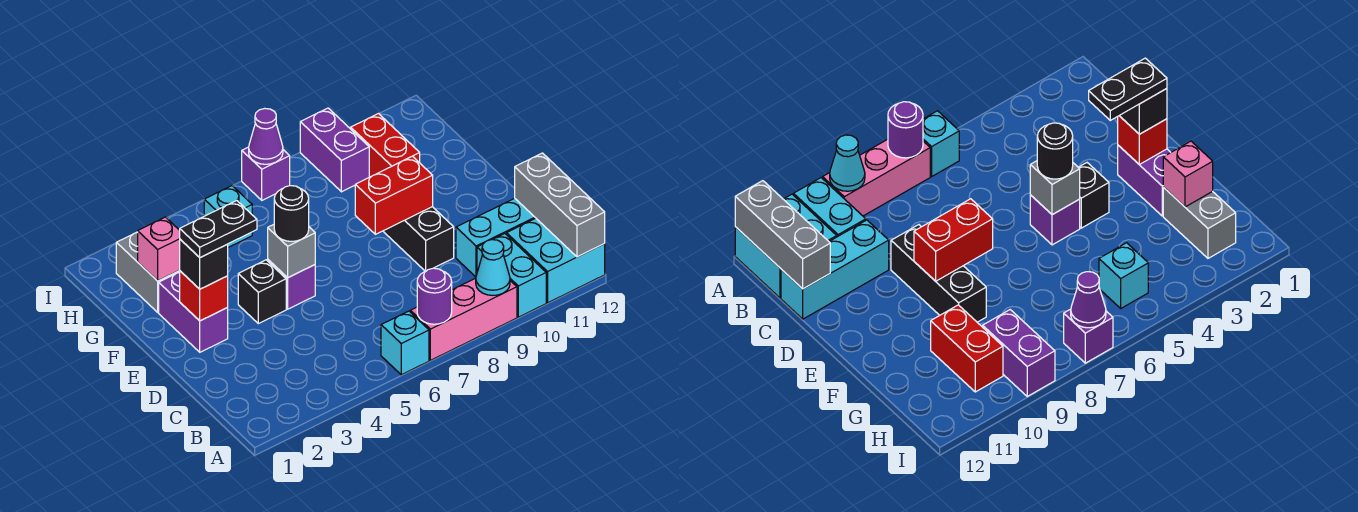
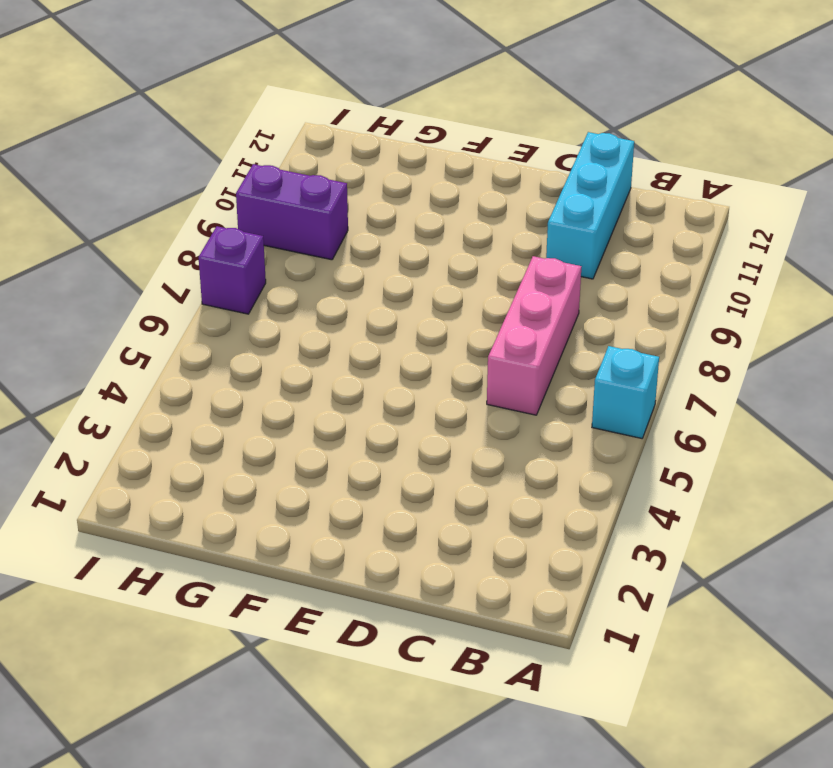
pink 1x3 brick [487,256,581,415] -> pink 1x3 brick moved to [410,278,517,360]
none -> cyan 1x2 brick [477,234,546,317]
none -> cyan 2x2 brick [506,218,605,303]
none -> black 1x3 brick [383,207,454,271]

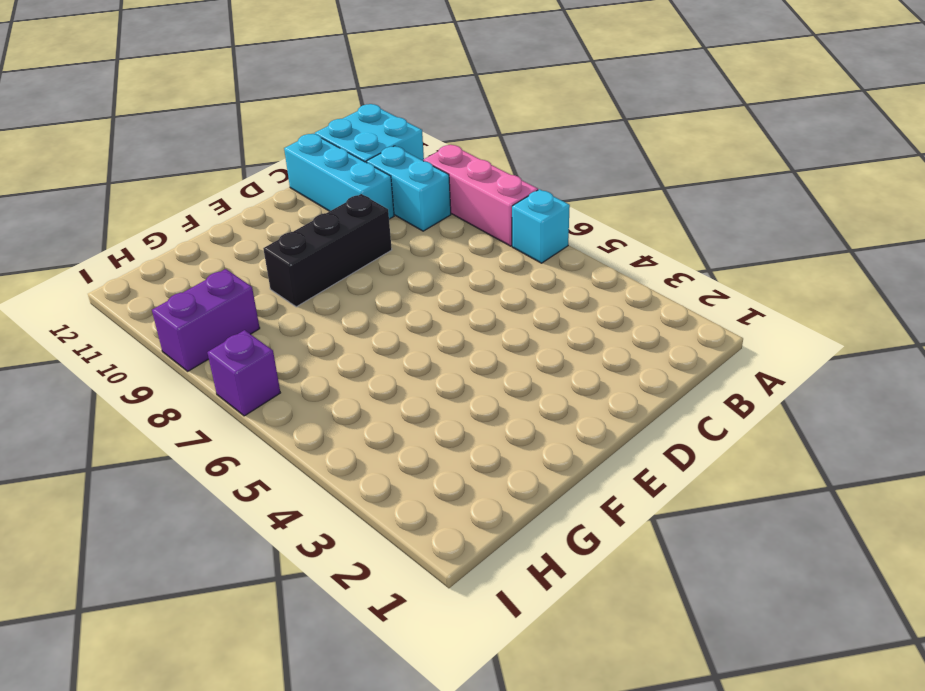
cyan 1x2 brick [366,146,451,231] -> cyan 1x2 brick turned to [477,234,546,317]
none -> purple 1x2 brick [159,272,228,352]
none -> black 1x1 brick [238,260,286,324]
none -> purple 1x1 brick [268,260,315,309]

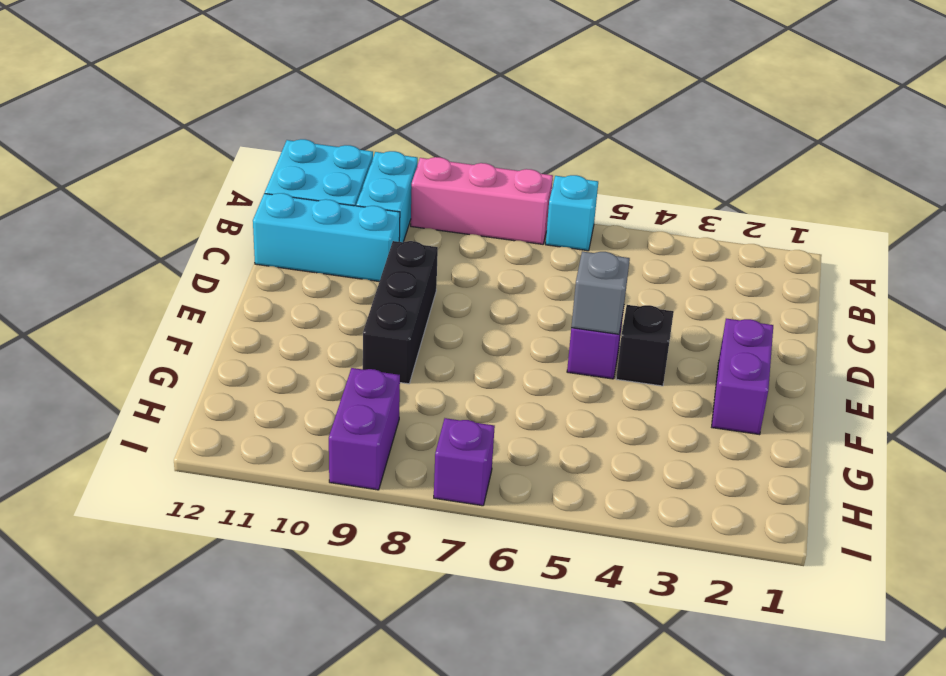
none -> grey 1x2 brick [116,232,180,312]
none -> red 1x2 brick [351,114,420,177]
none -> cyan 1x1 brick [204,186,252,247]

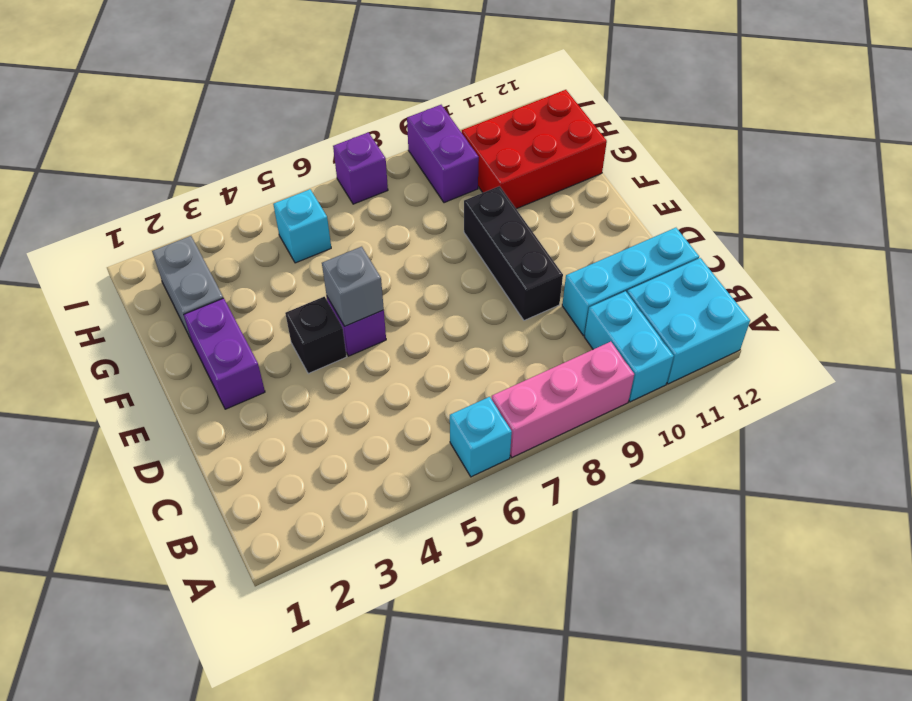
red 2x3 brick [462,90,607,209] -> red 1x2 brick [351,114,420,177]
none -> purple 1x1 round brick [417,268,452,324]
none -> cyan 1x1 cone [476,240,510,295]
none -> grey 1x3 brick [515,153,605,257]

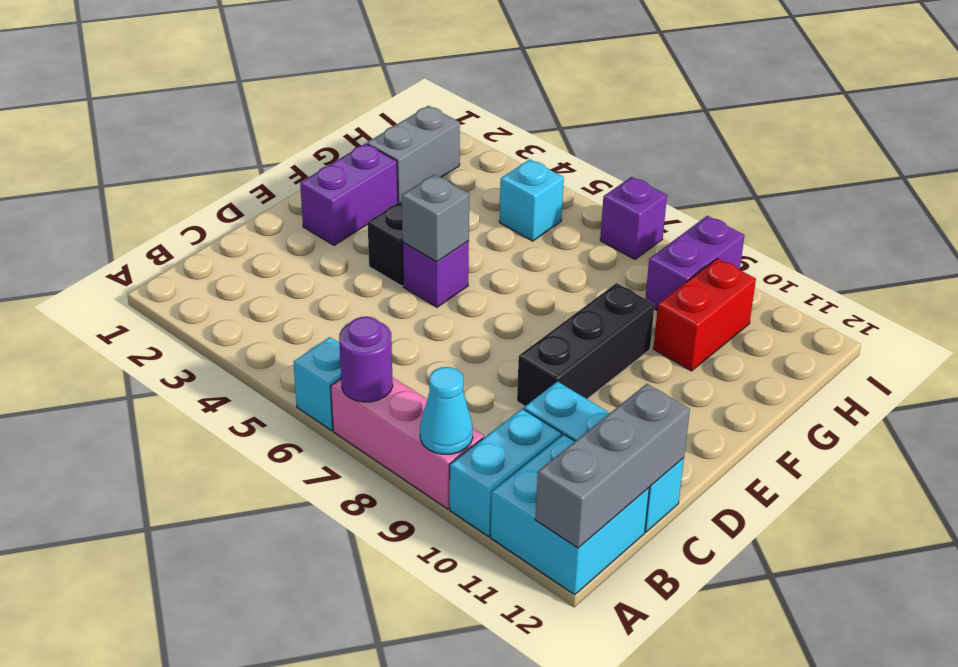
none -> red 1x1 brick [180,271,228,321]
none -> red 1x2 brick [355,156,433,234]
none -> pink 1x1 brick [138,217,180,281]

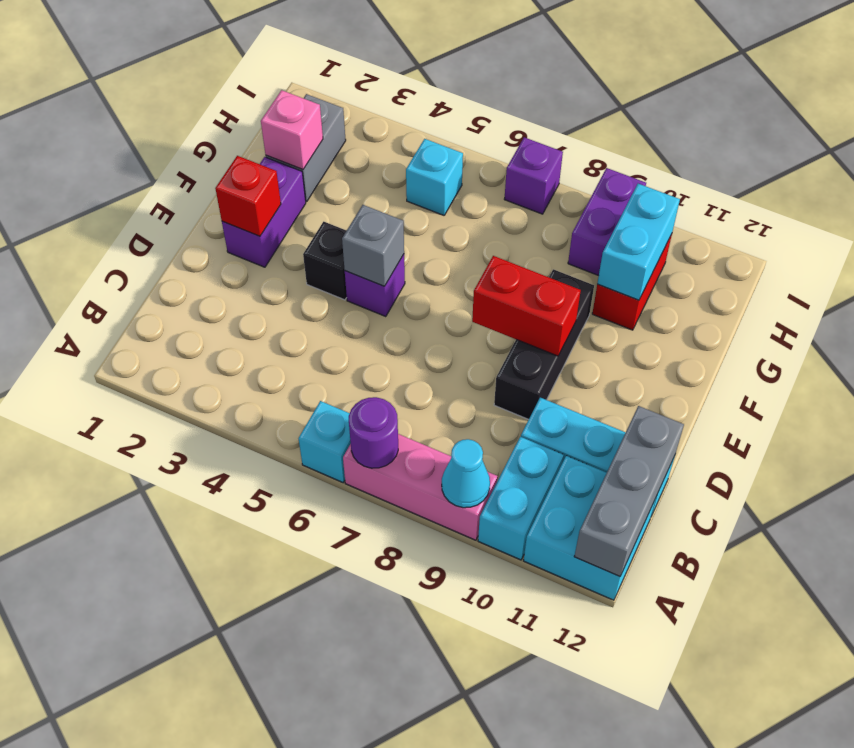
cyan 1x2 brick [597,184,680,300] -> none
none -> purple 1x1 cone [249,108,283,164]
none -> black 1x1 brick [180,239,228,289]
none -> black 1x1 round brick [274,186,309,241]

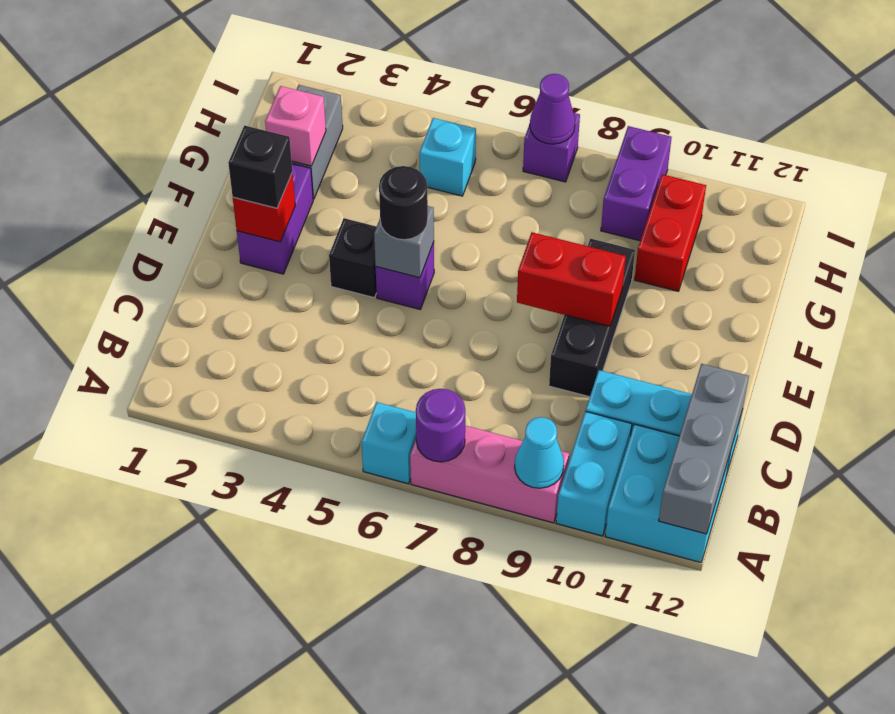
none -> black 1x2 plate [180,201,257,257]

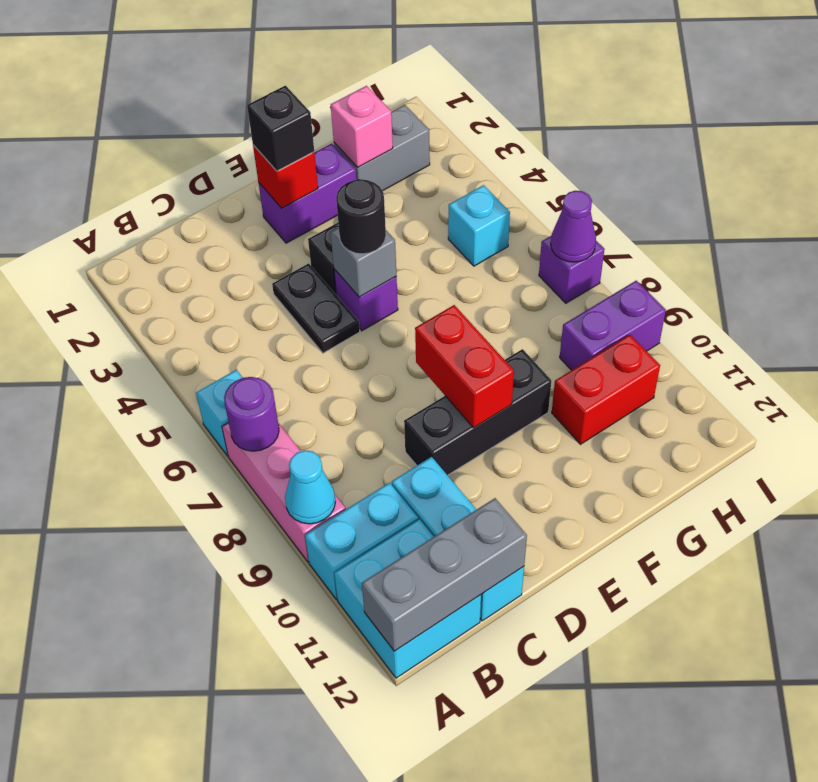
black 1x2 plate [272,263,360,353] -> black 1x2 plate moved to [180,201,257,257]

